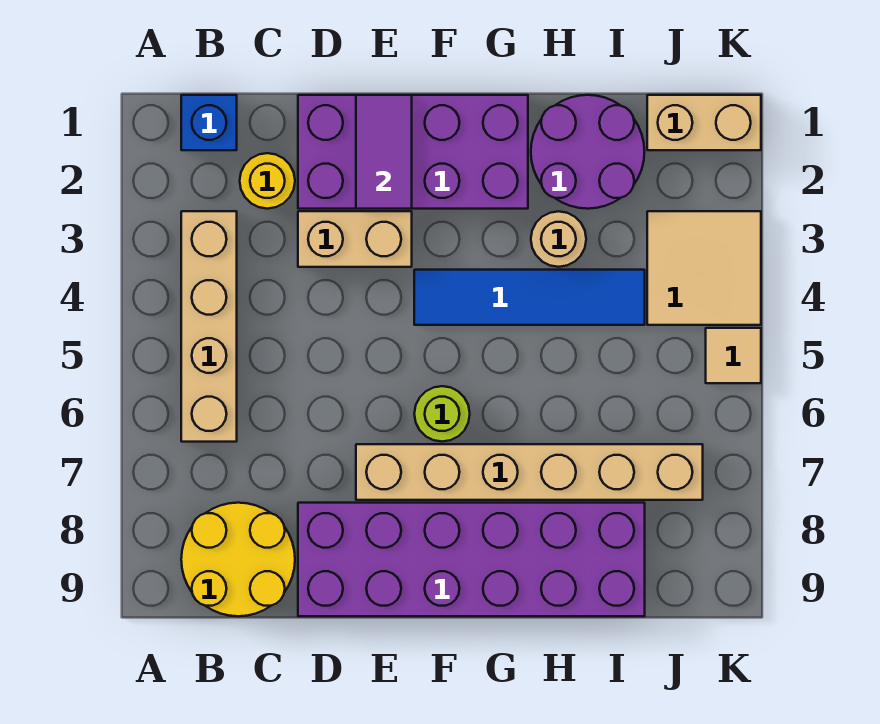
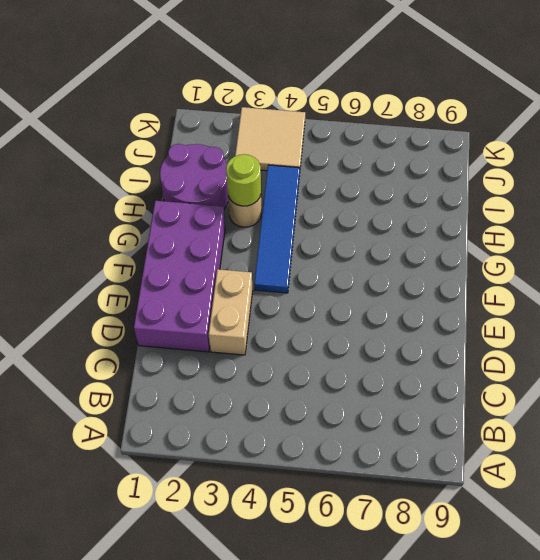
lime 1x1 round brick [226,154,261,206] -> lime 1x1 round brick moved to [414,386,470,442]
none -> blue 1x1 brick [181,95,237,150]
none -> tan 1x4 brick [181,211,237,442]
none -> yellow 2x2 round brick [181,503,295,616]

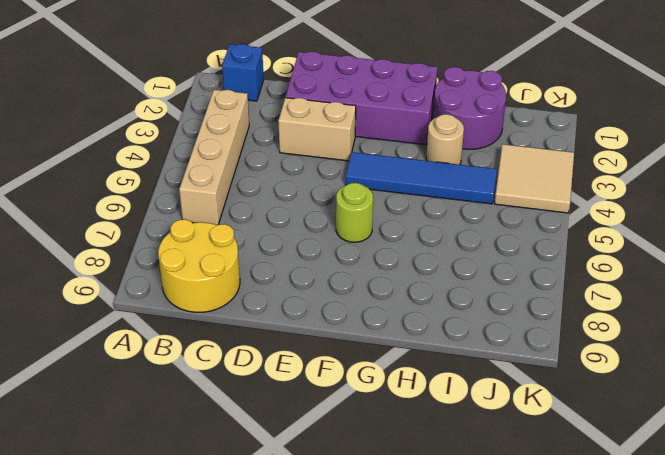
none -> yellow 1x1 round brick [240,153,295,209]
none -> purple 2x6 brick [298,503,645,616]
none -> tan 1x6 brick [356,444,703,500]

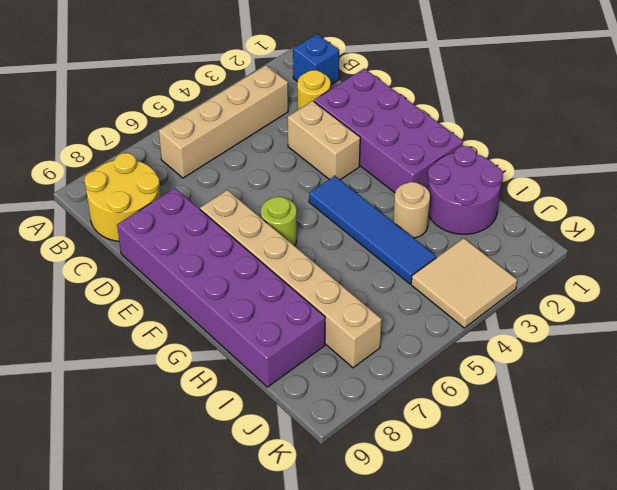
none -> tan 1x2 brick [647,95,761,150]
none -> tan 1x1 tile [706,328,761,383]
none -> purple 1x2 tile [356,95,412,209]

